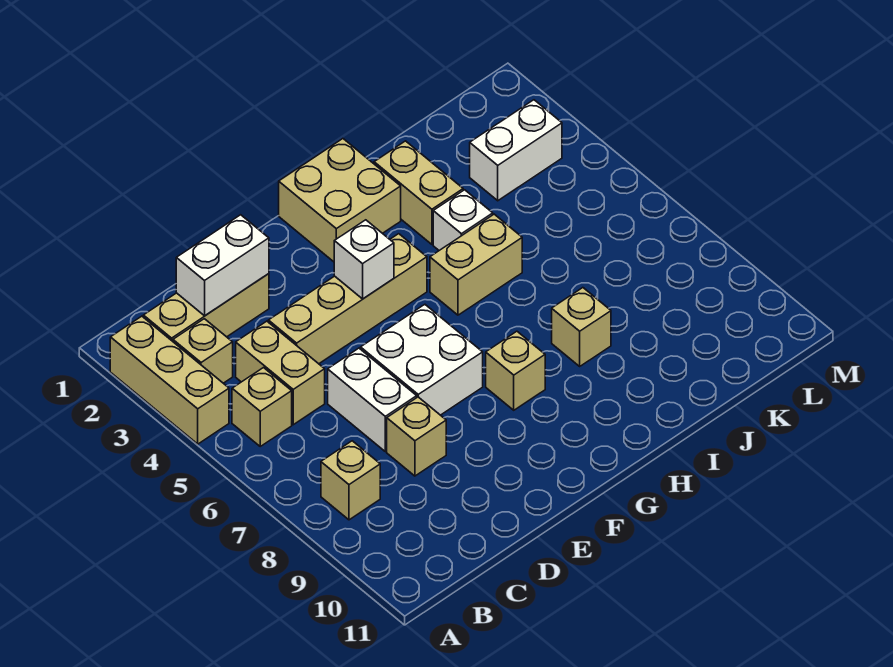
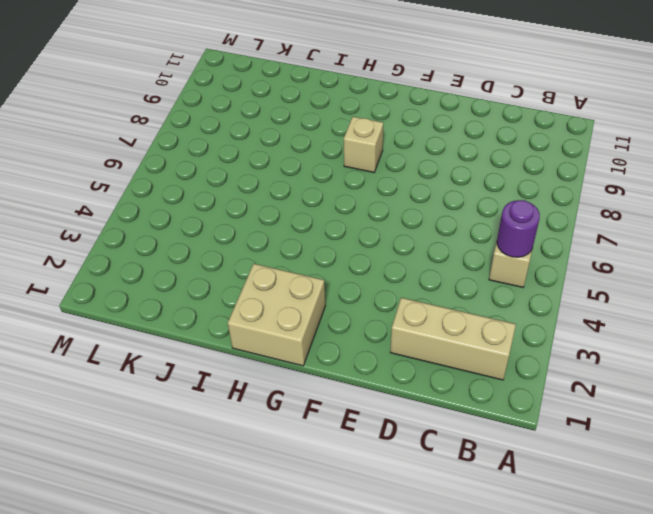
purple 1x1 round brick [497,200,540,257] -> none
none -> tan 1x3 brick [110,316,229,444]
none -> tan 1x1 brick [173,319,233,383]
none -> tan 1x1 brick [321,441,380,520]

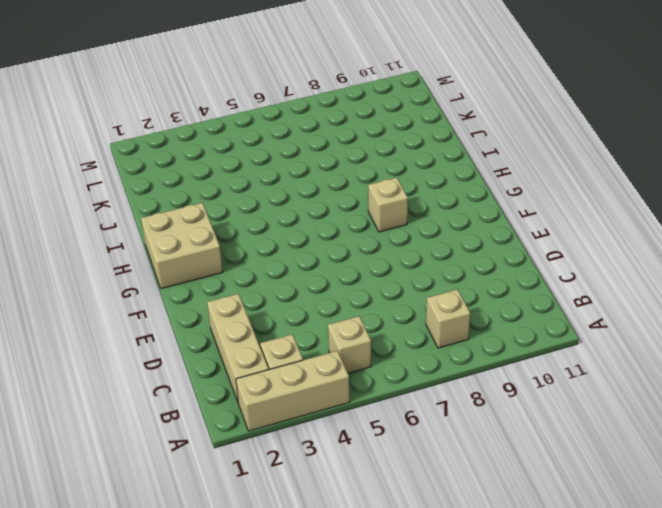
none -> tan 1x2 brick [236,321,325,425]
none -> tan 1x4 brick [268,234,427,364]
none -> white 1x2 brick [328,348,417,452]

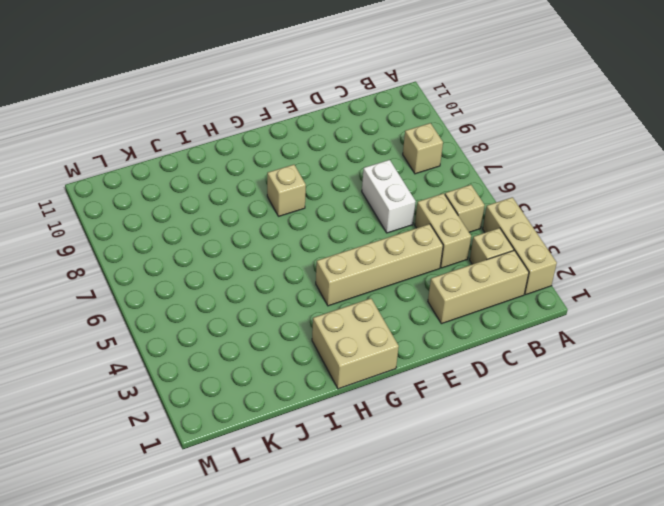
none -> tan 1x1 brick [387,397,446,476]
none -> white 2x2 brick [361,305,483,415]
none -> tan 1x2 brick [430,214,522,315]

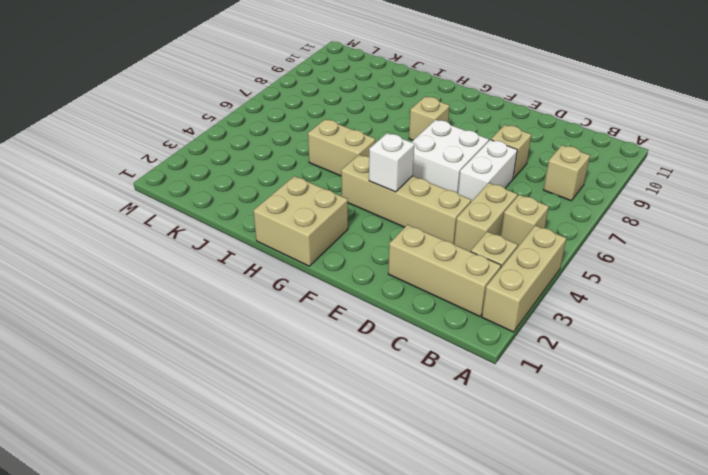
none -> tan 1x2 brick [374,141,463,244]
none -> white 1x1 brick [433,190,493,250]
none -> tan 1x1 brick [552,288,611,366]

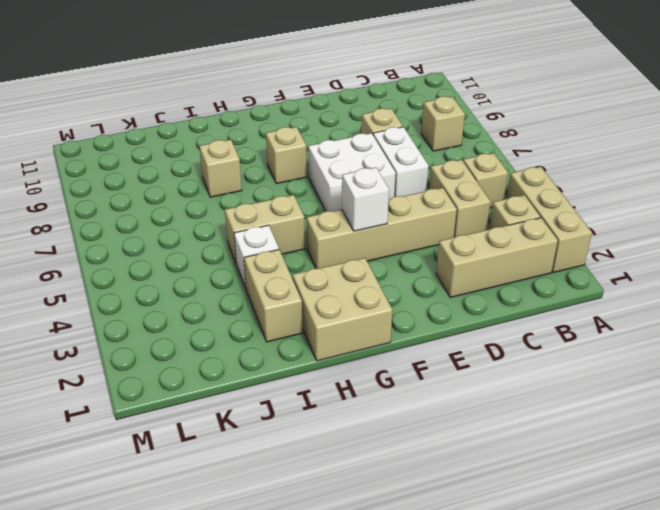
none -> white 1x2 brick [470,100,562,201]
none -> white 1x2 brick [176,215,269,316]

